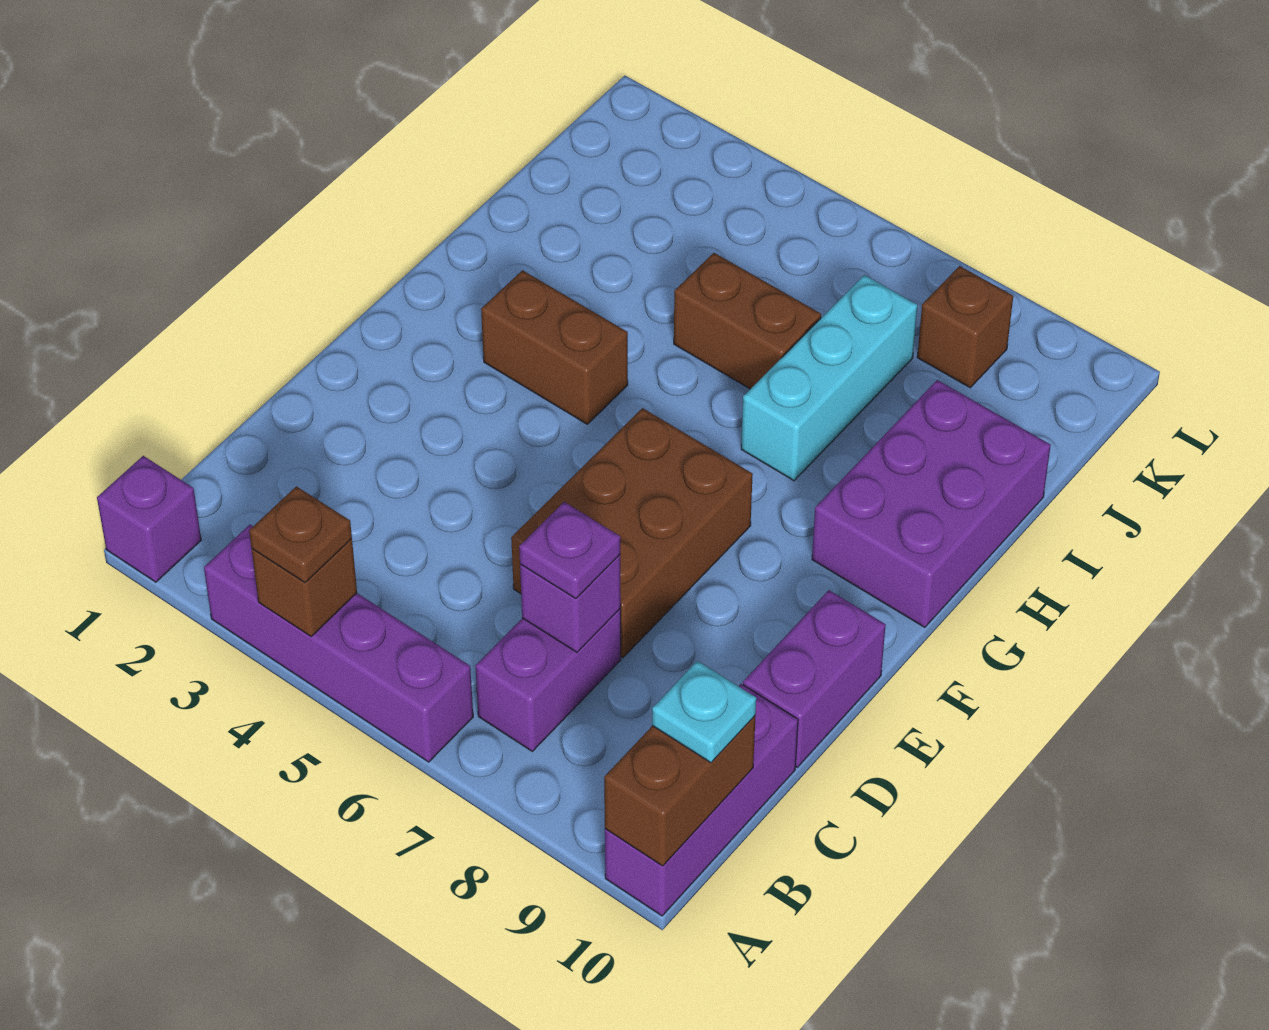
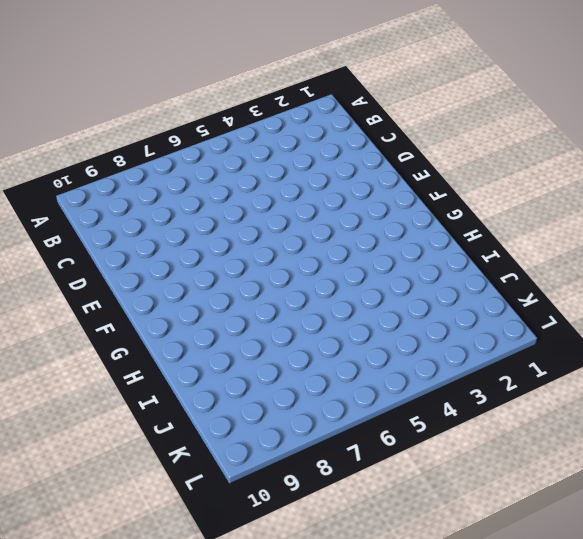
none -> purple 1x1 brick [97,456,201,582]
none -> purple 1x4 brick [204,525,473,762]
none -> purple 1x3 brick [605,684,798,916]

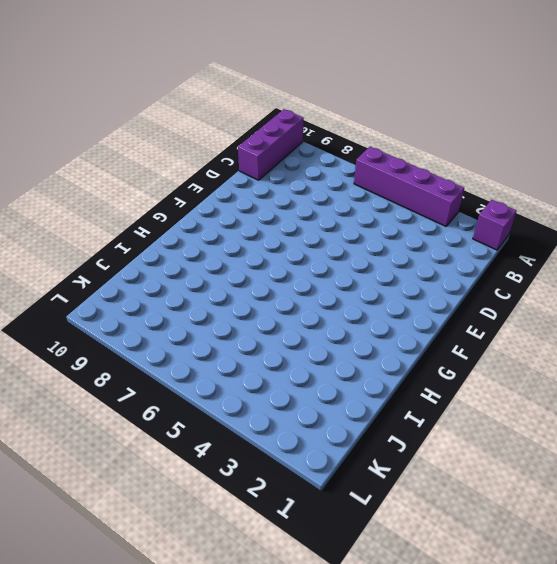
none -> purple 1x2 brick [475,609,621,751]
none -> brown 2x3 brick [511,408,753,658]
none -> purple 1x2 brick [743,590,886,767]

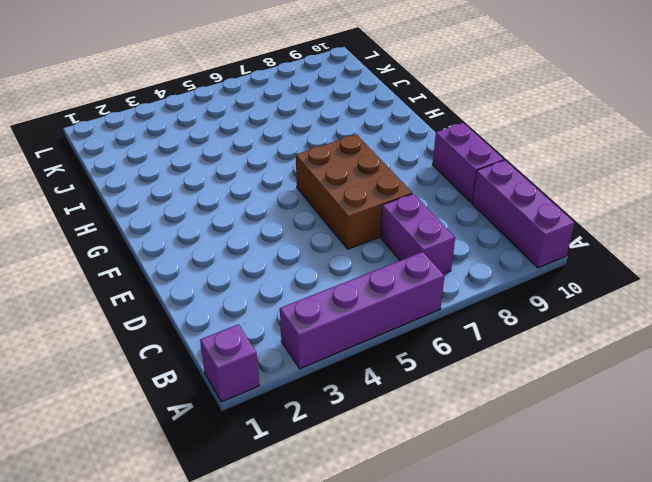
none -> brown 1x2 brick [481,270,628,424]
none -> purple 2x3 brick [812,380,1051,627]
none -> cyan 1x3 brick [741,275,917,481]

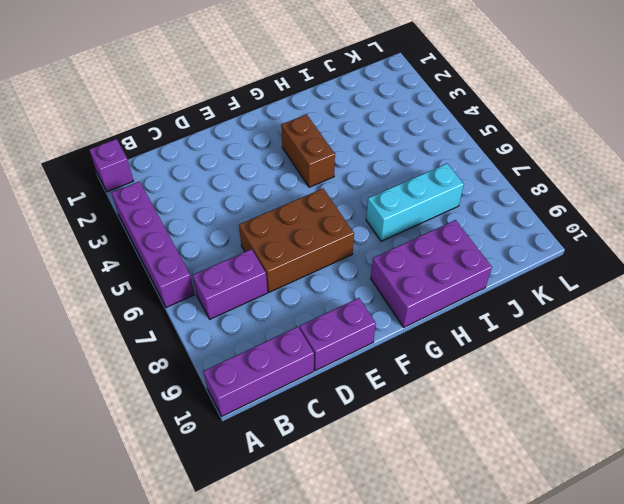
none -> brown 1x2 brick [674,253,821,389]
none -> brown 1x1 brick [917,266,1013,388]
none -> brown 1x1 brick [252,539,357,636]

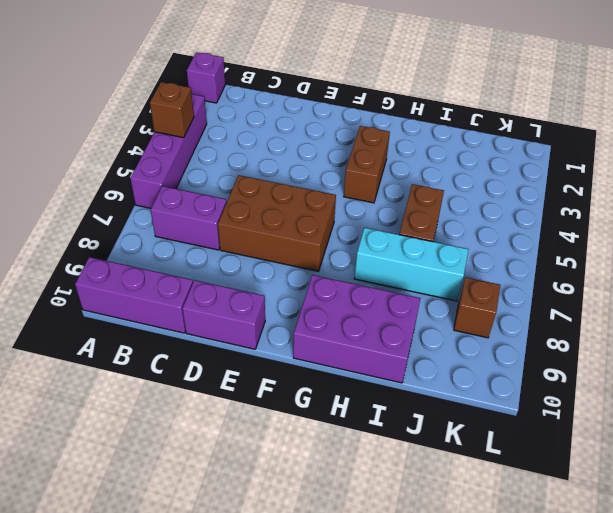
none -> brown 1x2 brick [604,716,755,866]
none -> purple 1x1 brick [520,555,621,652]
none -> brown 1x1 plate [249,486,352,583]

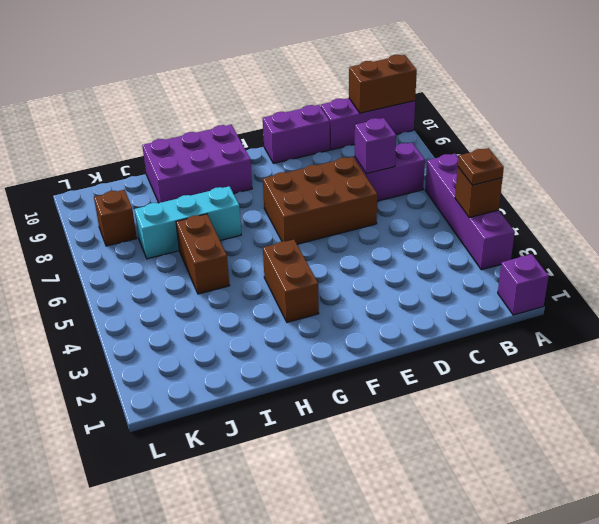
none -> cyan 1x1 plate [652,661,756,763]
none -> purple 1x1 plate [519,502,620,599]

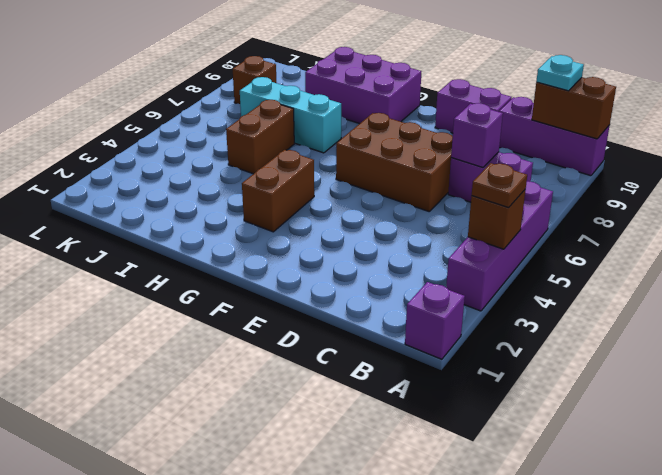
none -> purple 1x1 plate [519,502,620,599]

